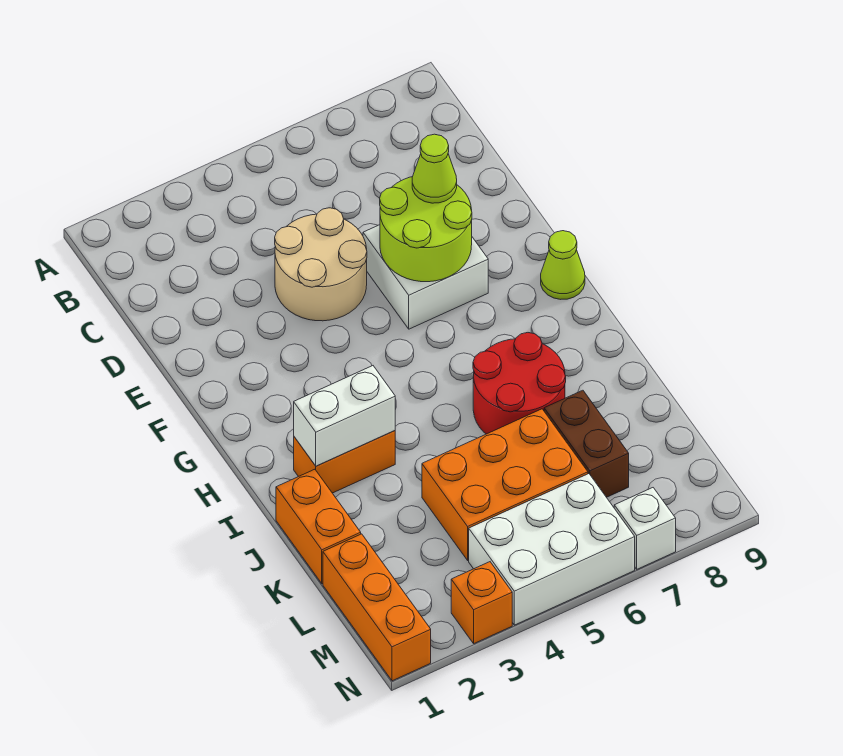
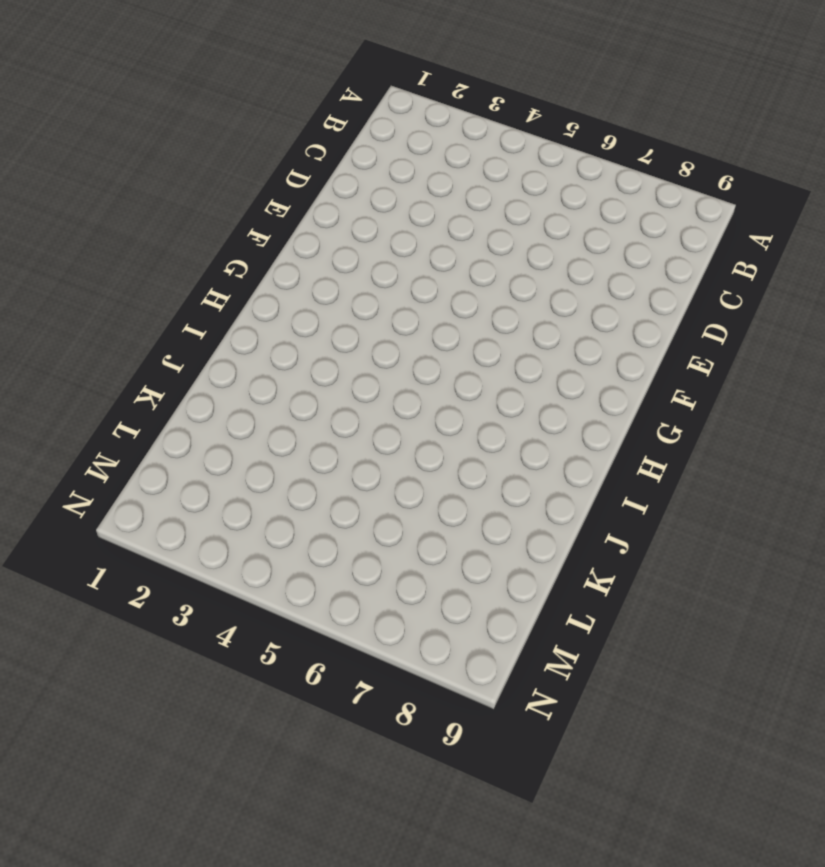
none -> tan 2x2 round brick [275,208,367,321]
none -> white 2x2 brick [363,225,488,329]
none -> lime 1x1 cone [541,231,585,299]

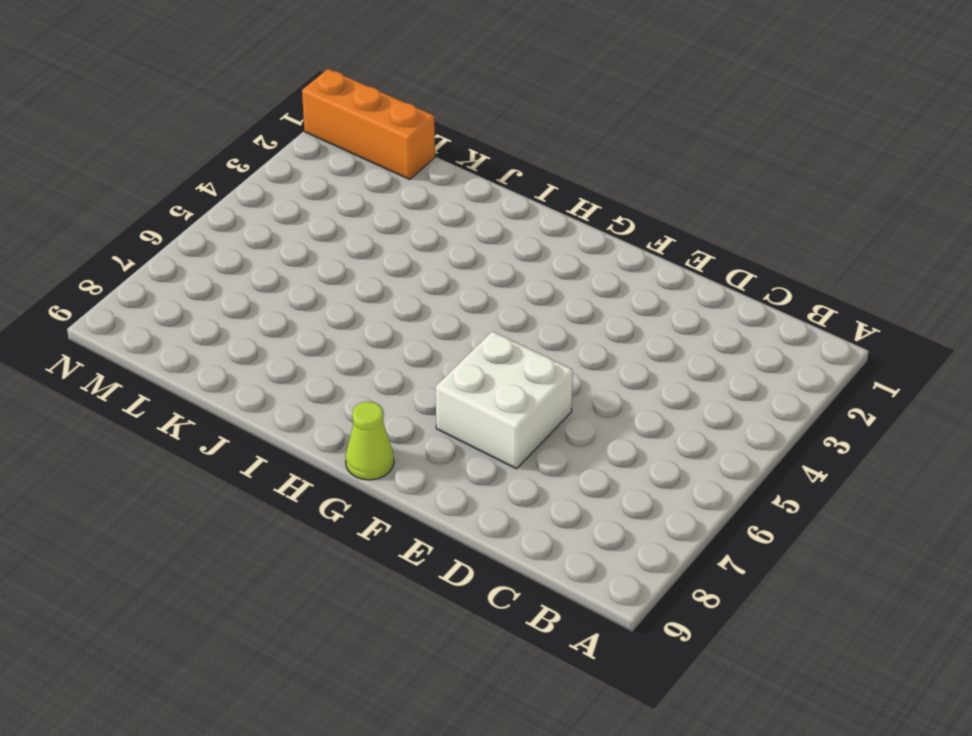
none -> tan 2x2 round brick [275,208,367,321]
none -> orange 1x2 brick [294,431,395,493]
none -> red 2x2 round brick [473,333,566,434]

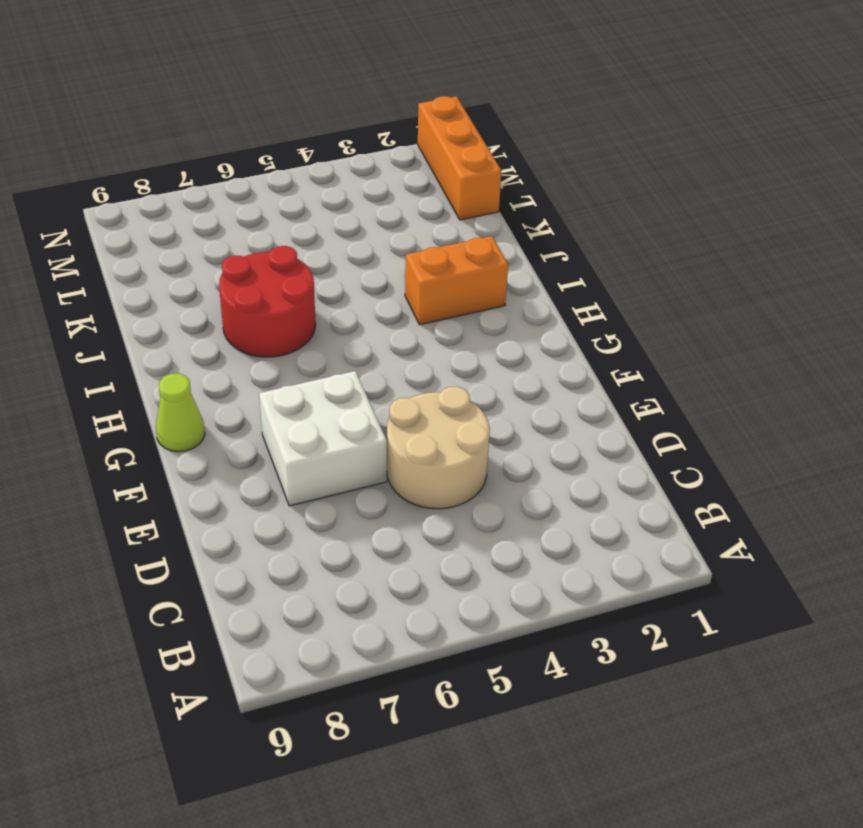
none -> orange 1x2 brick [276,469,361,584]
none -> orange 2x3 brick [422,409,588,560]
none -> brown 1x2 brick [544,390,629,497]

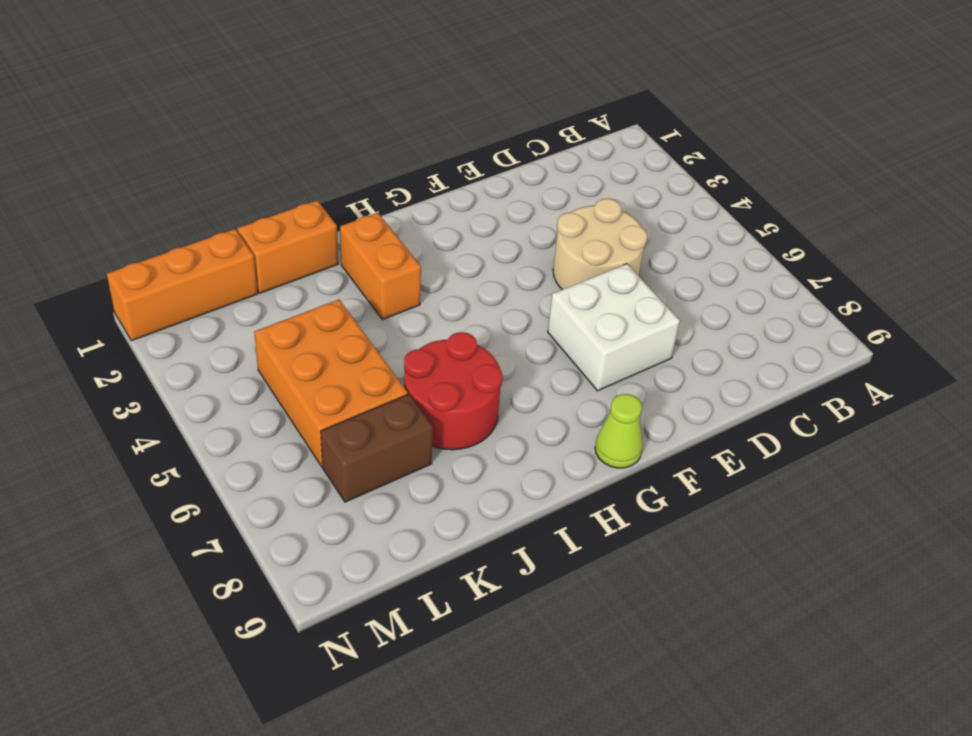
none -> white 2x3 brick [469,474,635,625]
none -> orange 1x1 brick [451,562,512,643]
none -> white 1x1 brick [614,488,676,569]

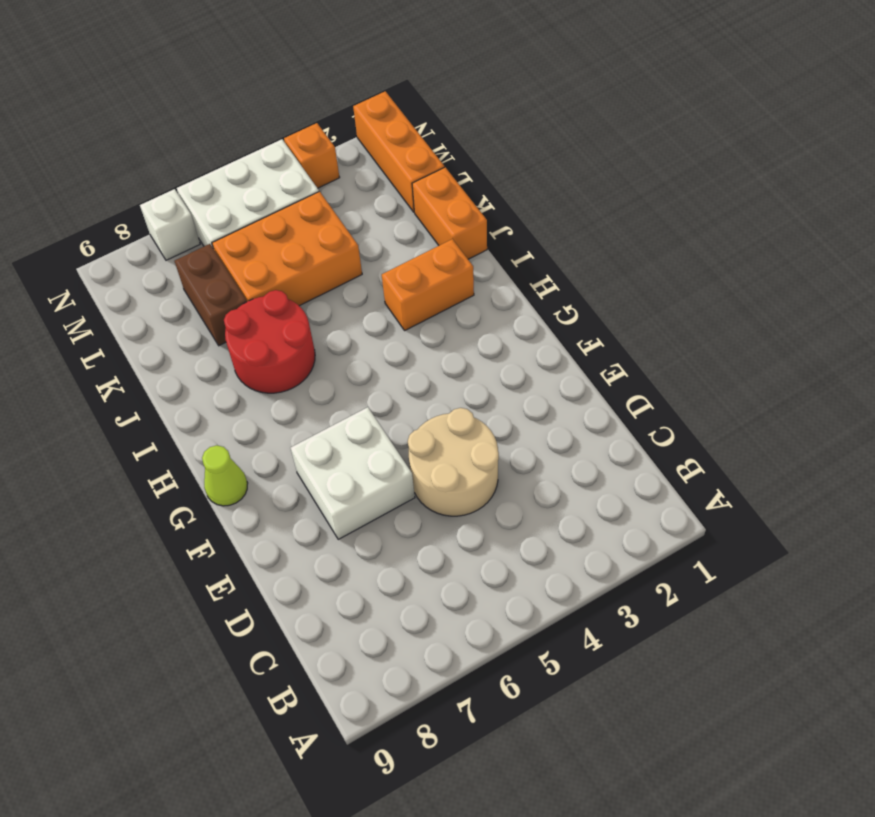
none -> lime 2x2 round brick [380,177,472,282]
none -> white 1x2 brick [294,366,395,466]
none -> lime 1x1 cone [412,134,457,203]

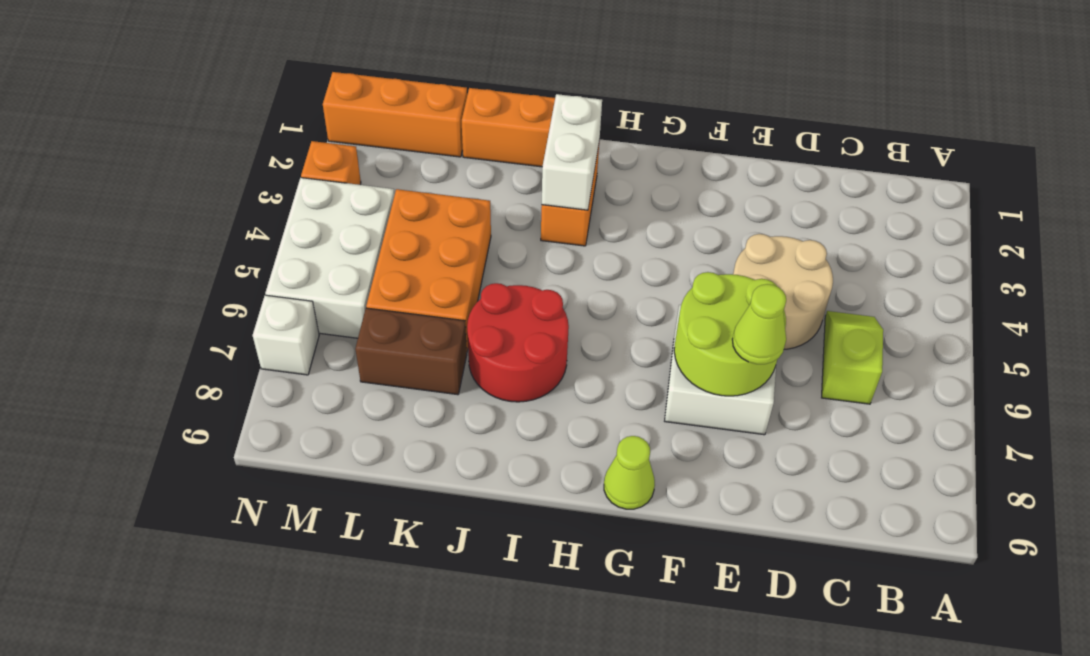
lime 1x2 slope [822,311,883,404] -> none

